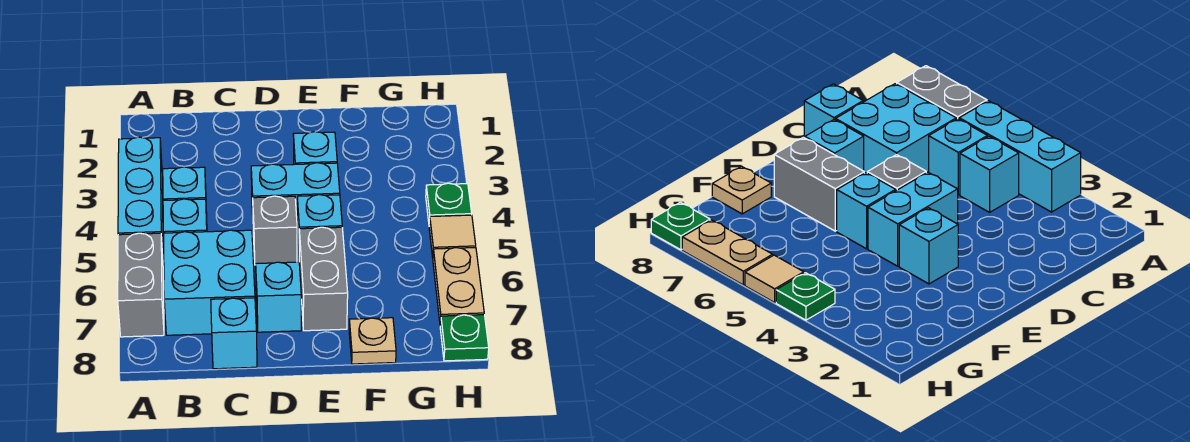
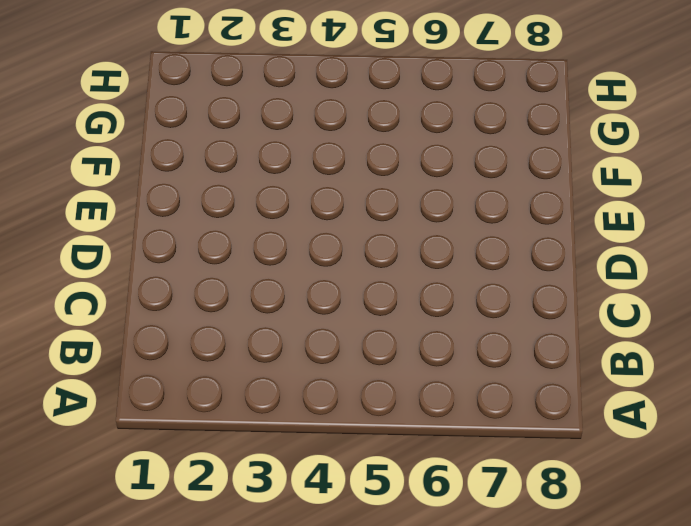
none -> cyan 1x3 brick [118,137,163,254]
none -> grey 1x2 brick [118,233,164,337]
none -> cyan 1x1 brick [163,167,207,218]

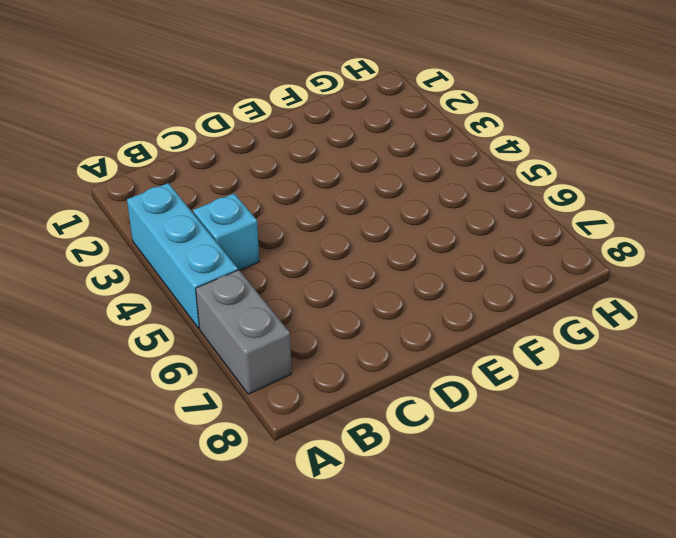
none -> cyan 1x1 brick [163,199,207,233]
none -> cyan 2x2 brick [163,230,255,335]
none -> cyan 1x1 brick [211,298,257,369]

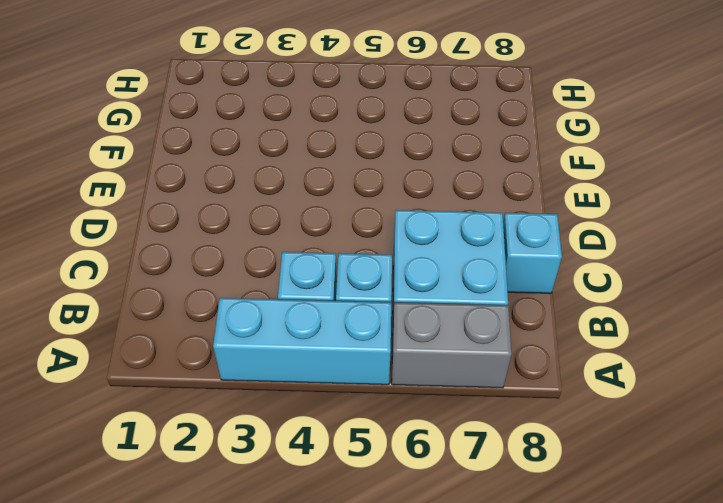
none -> cyan 1x2 brick [251,163,340,216]
none -> grey 1x1 brick [253,196,297,265]
none -> cyan 1x1 brick [256,262,301,332]

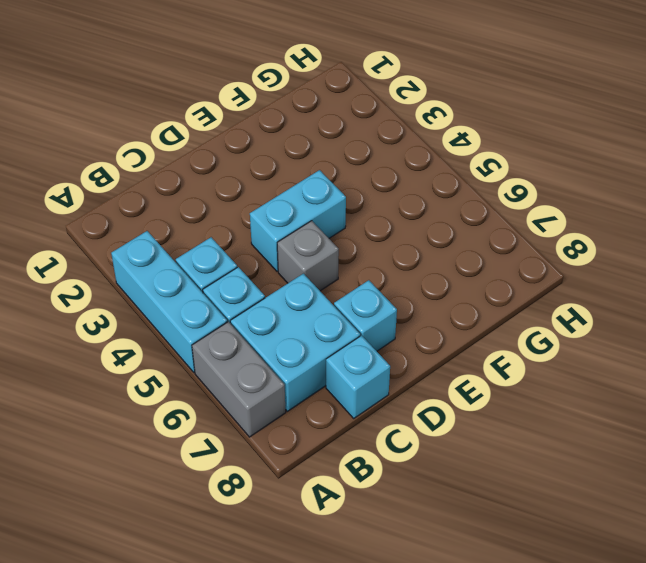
none -> cyan 1x1 brick [293,132,337,164]
none -> cyan 1x1 brick [297,195,342,250]
none -> grey 1x2 brick [299,227,348,331]

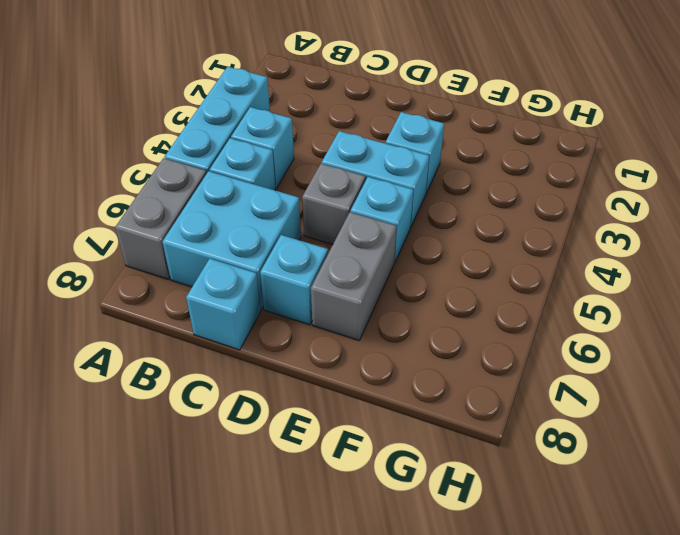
none -> tan 1x1 plate [349,318,396,364]
none -> green 1x1 plate [426,183,472,224]
none -> tan 1x1 tile [429,215,476,257]

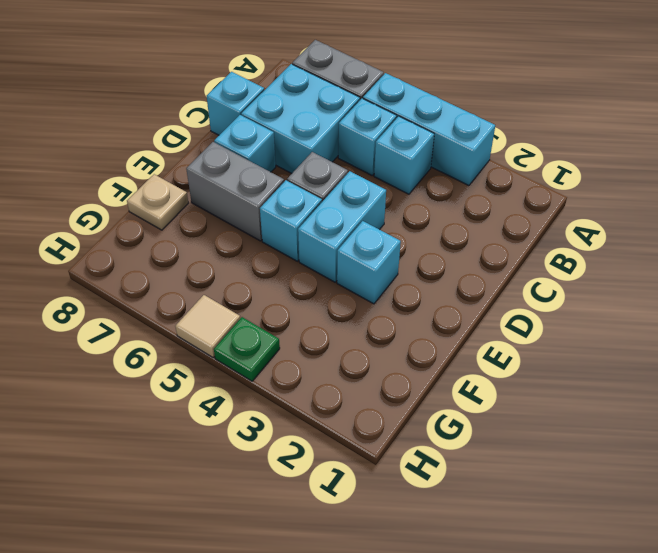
none -> tan 1x2 plate [433,248,484,324]
none -> green 1x1 plate [440,315,489,361]

